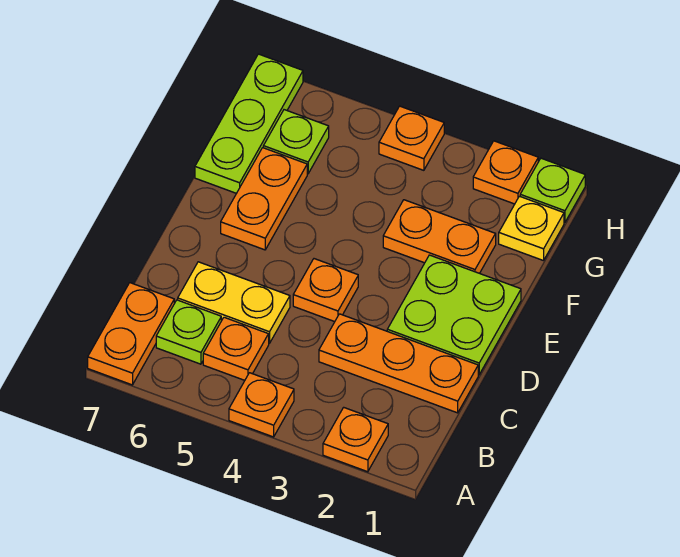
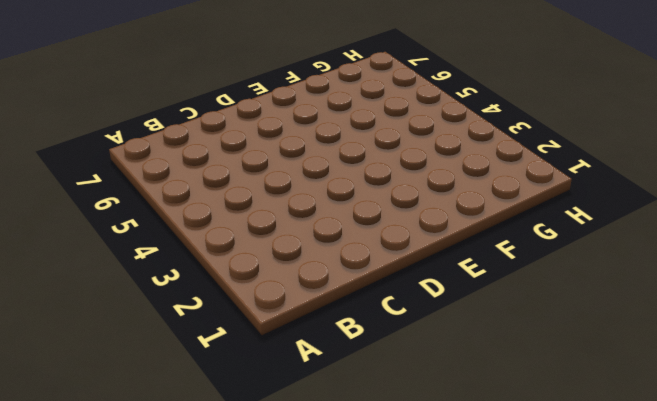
none -> orange 1x1 plate [323,407,388,472]
none -> orange 1x1 plate [229,373,294,437]
none -> orange 1x2 plate [88,283,174,385]

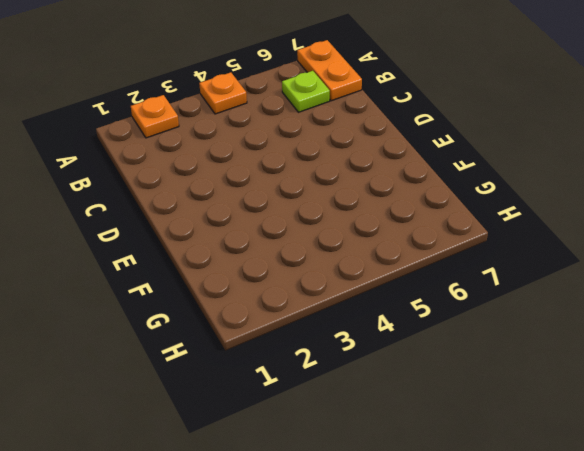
none -> orange 1x1 plate [203,317,269,380]
none -> orange 1x3 plate [319,314,478,413]
none -> yellow 1x2 plate [178,262,290,343]

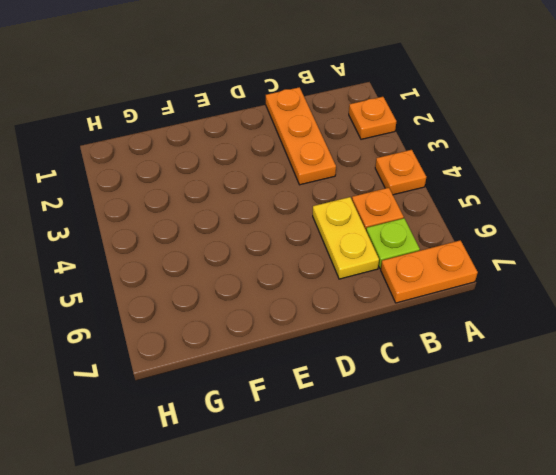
none -> lime 2x2 plate [387,255,521,375]
none -> orange 1x1 plate [293,259,358,322]
none -> orange 1x2 plate [221,148,307,250]

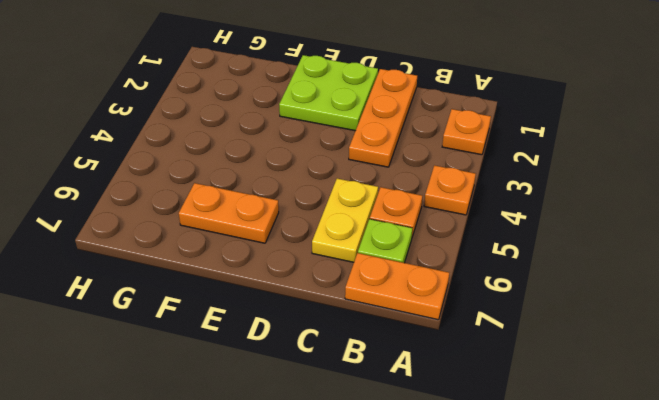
none -> orange 1x1 plate [293,259,358,322]
none -> orange 1x2 plate [383,200,496,273]
none -> lime 1x3 plate [195,54,303,193]

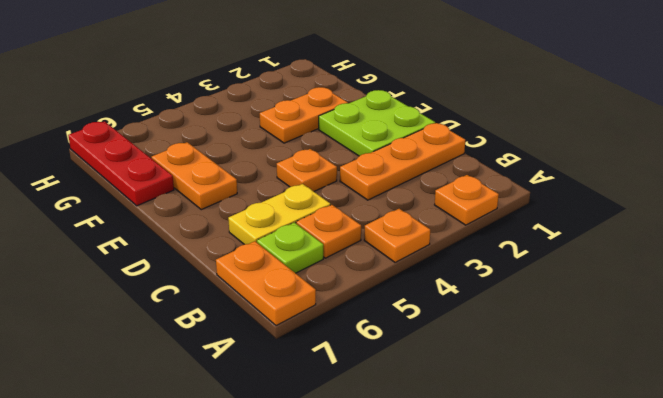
red 1x3 plate [68,121,174,206] -> lime 1x3 plate [195,54,303,193]
none -> yellow 1x1 plate [499,196,564,261]
none -> lime 1x1 plate [263,110,329,174]
none -> lime 1x1 plate [520,158,585,222]

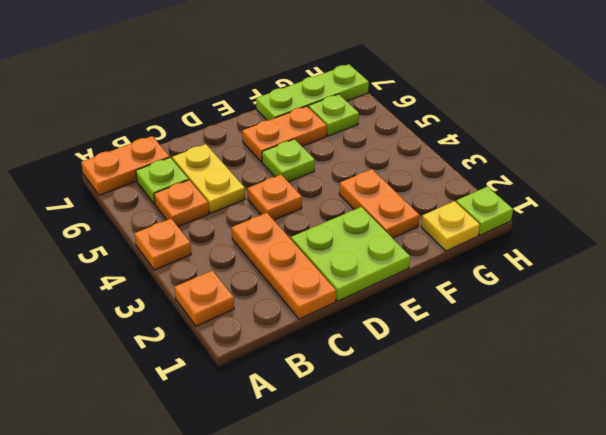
lime 1x1 plate [262,139,315,182] -> none
none -> orange 1x1 plate [473,141,538,204]
none -> orange 1x1 plate [379,106,444,170]

